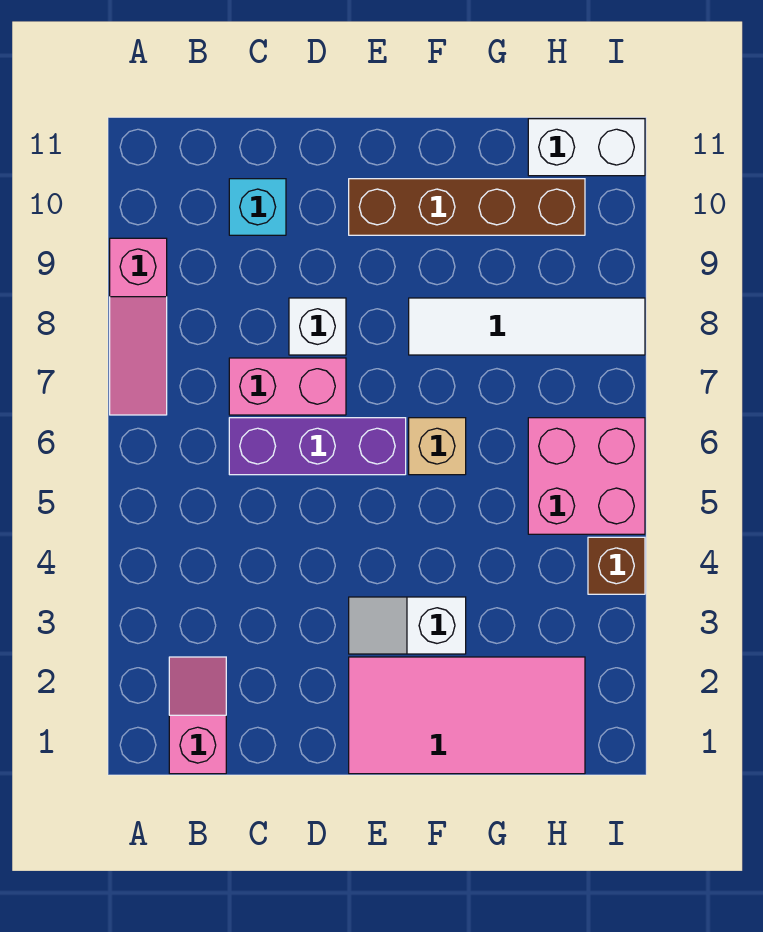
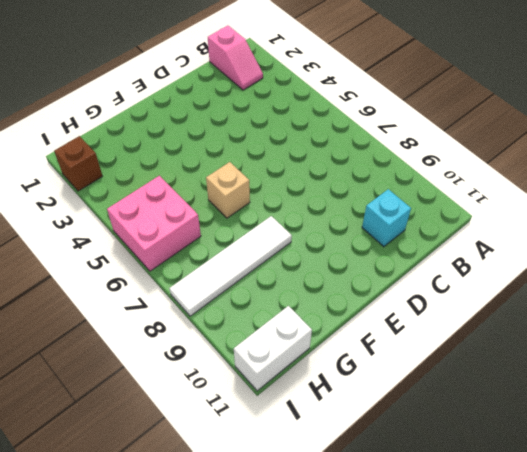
brown 1x1 brick [54,136,102,191] -> brown 1x1 brick moved to [588,537,645,594]
none -> pink 1x3 slope [110,238,167,415]
none -> purple 1x3 brick [229,418,406,475]
none -> pink 1x2 brick [229,358,346,415]

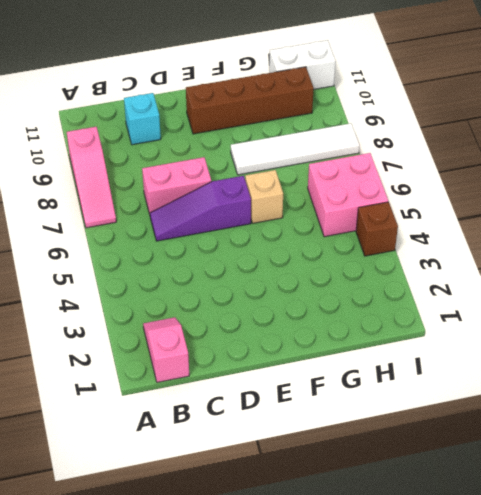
purple 1x3 slope [150,176,251,241] -> purple 1x3 brick [229,418,406,475]
none -> white 1x1 brick [289,298,346,355]
none -> pink 2x4 tile [349,657,585,774]
none -> white 1x2 slope [349,597,466,654]

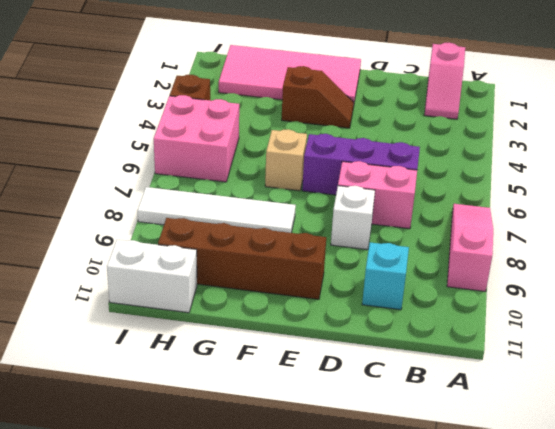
brown 1x2 slope [282,66,354,128] -> white 1x2 slope [349,597,466,654]

